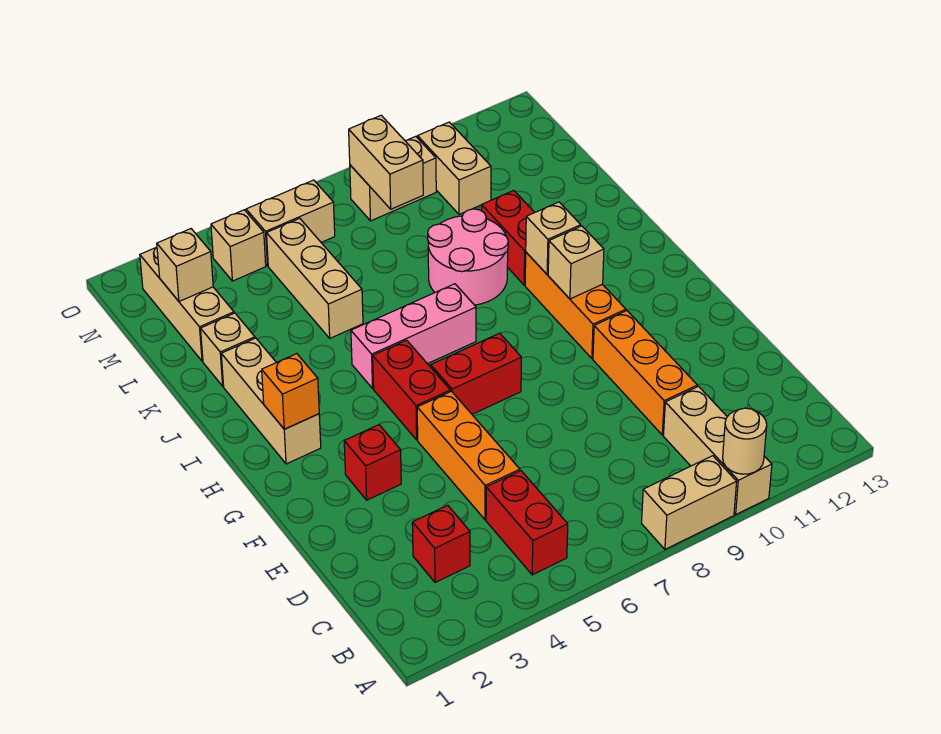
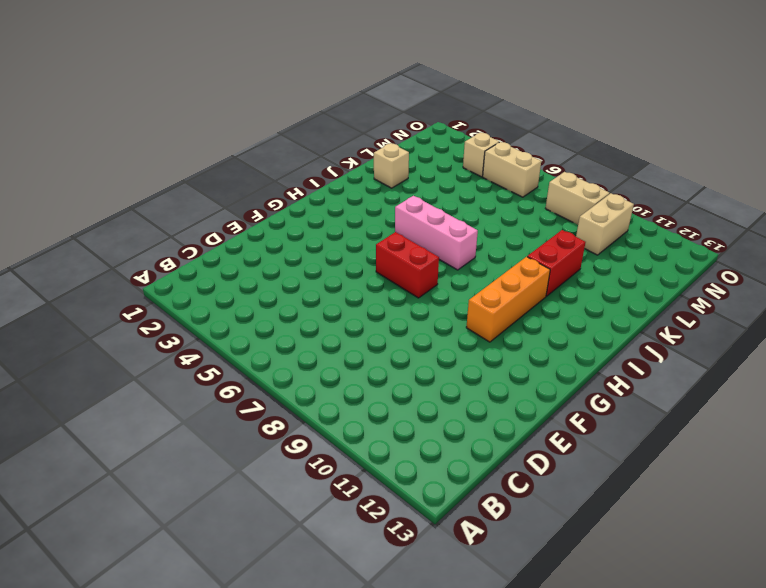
none -> tan 1x2 brick [642,456,737,549]
none -> tan 1x3 brick [663,386,772,514]
none -> red 1x2 brick [486,471,568,575]

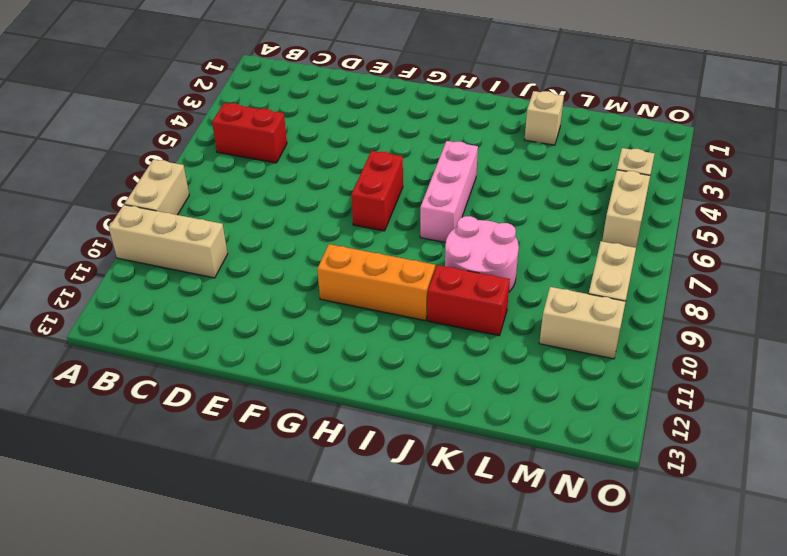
none -> red 1x1 brick [412,505,470,583]
none -> orange 1x3 brick [417,391,520,520]
none -> orange 1x3 brick [593,310,697,435]

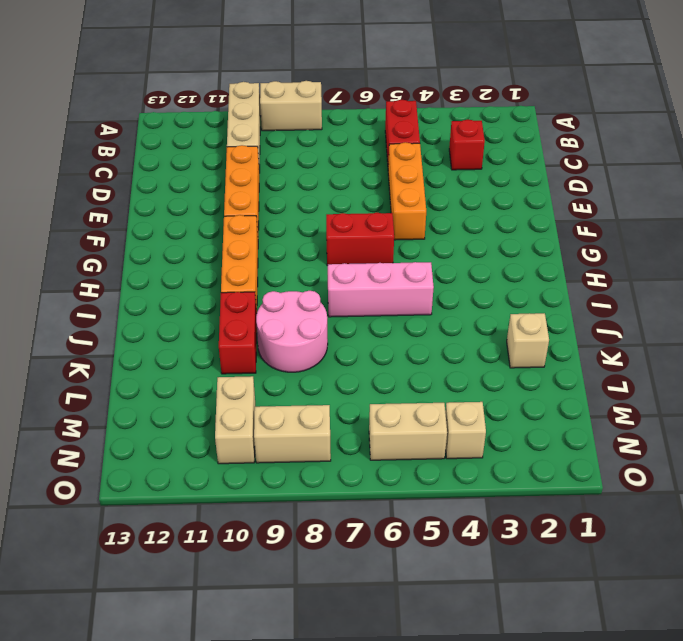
none -> red 1x1 brick [344,425,401,500]
none -> red 1x2 brick [373,340,450,440]
none -> tan 1x3 brick [221,338,321,464]

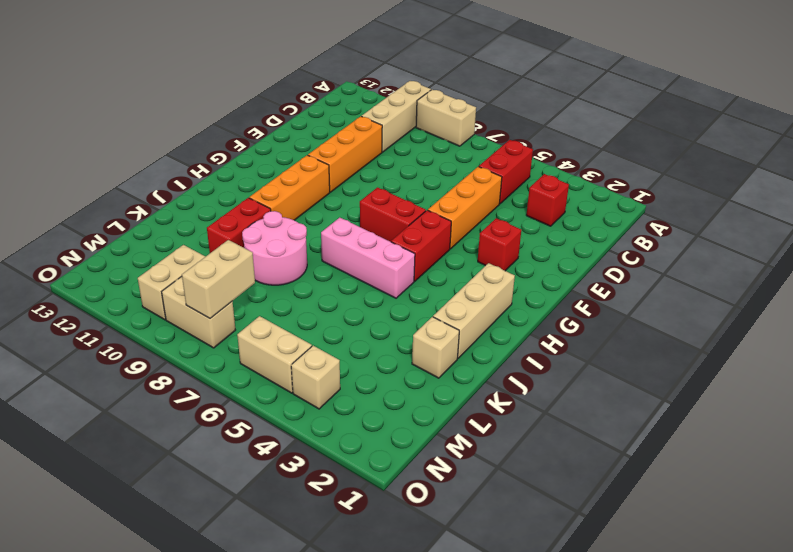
none -> tan 1x3 brick [267,218,363,338]
none -> tan 1x3 brick [140,247,234,361]
none -> tan 1x1 round brick [723,408,767,474]

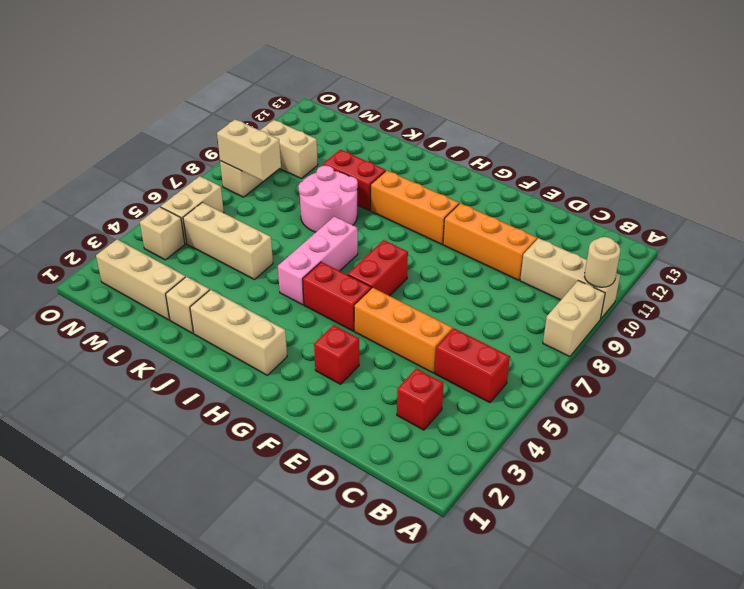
none -> orange 1x1 brick [262,354,319,429]
none -> tan 1x1 brick [548,226,604,299]
none -> tan 1x1 brick [526,202,581,274]

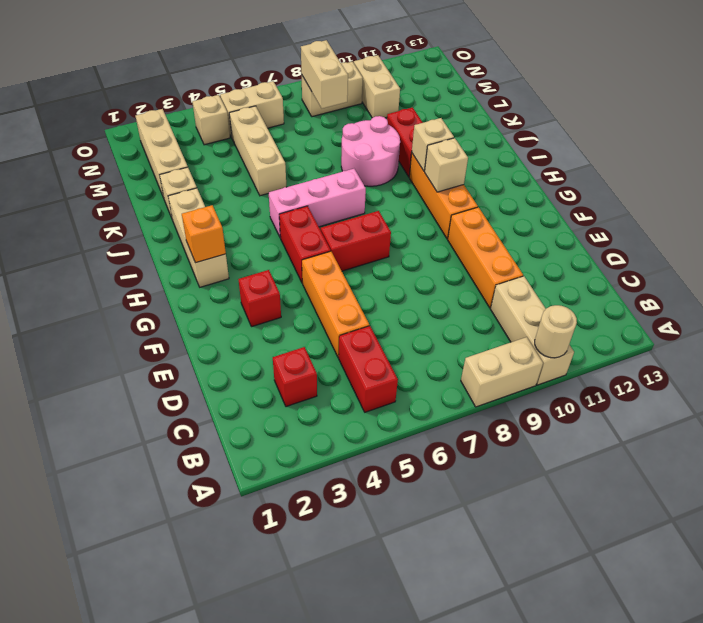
none -> tan 1x1 brick [157,229,213,301]

